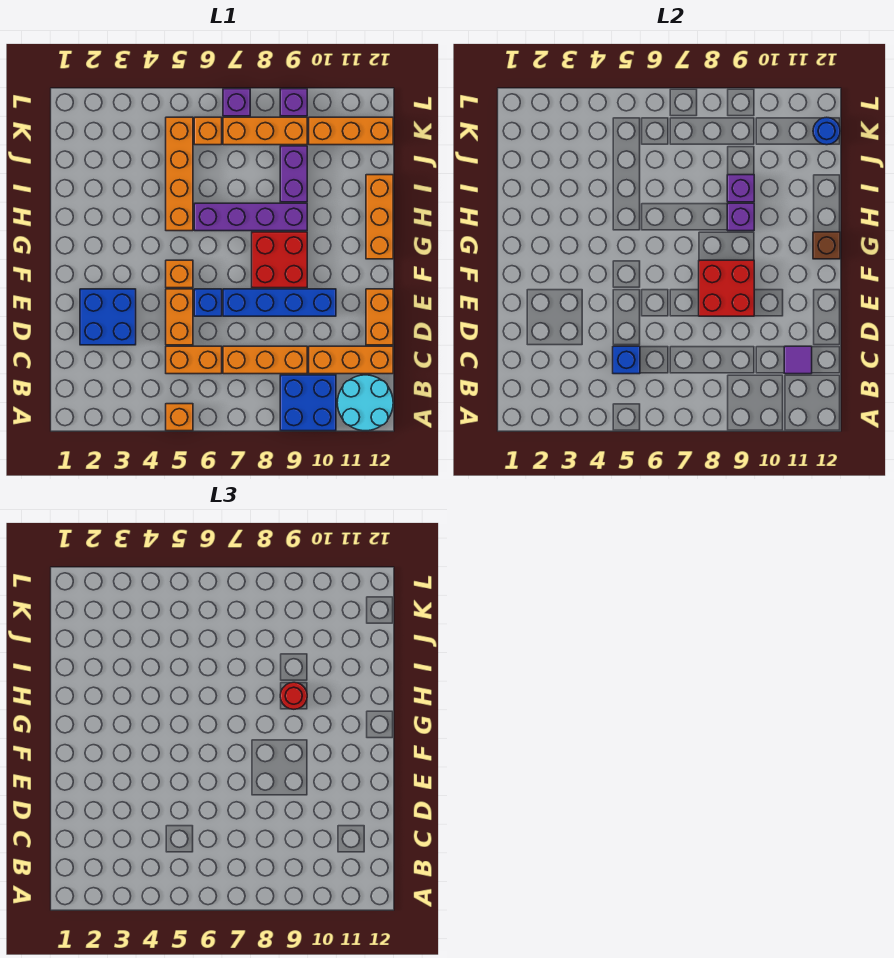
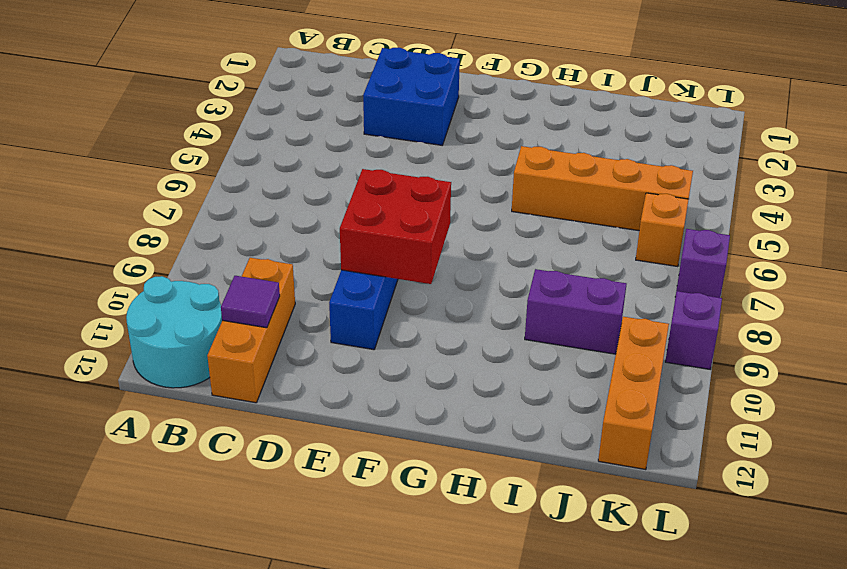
none -> orange 1x1 brick [166,404,193,431]
none -> blue 2x2 brick [280,375,336,431]
none -> orange 1x2 brick [166,346,222,374]
none -> orange 1x3 brick [223,346,307,374]

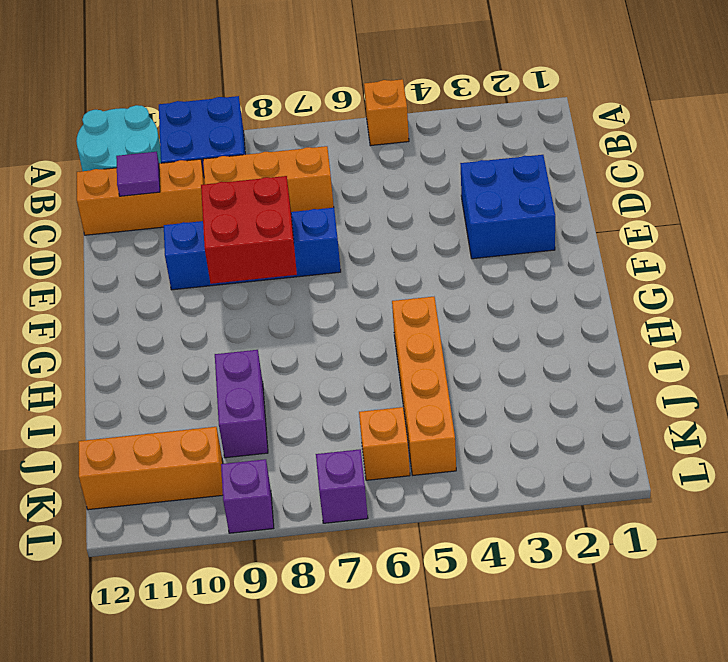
none -> orange 1x2 brick [166,346,222,374]
none -> orange 1x2 brick [166,289,193,345]
none -> orange 1x2 brick [366,289,393,345]
none -> blue 1x1 brick [194,289,222,316]

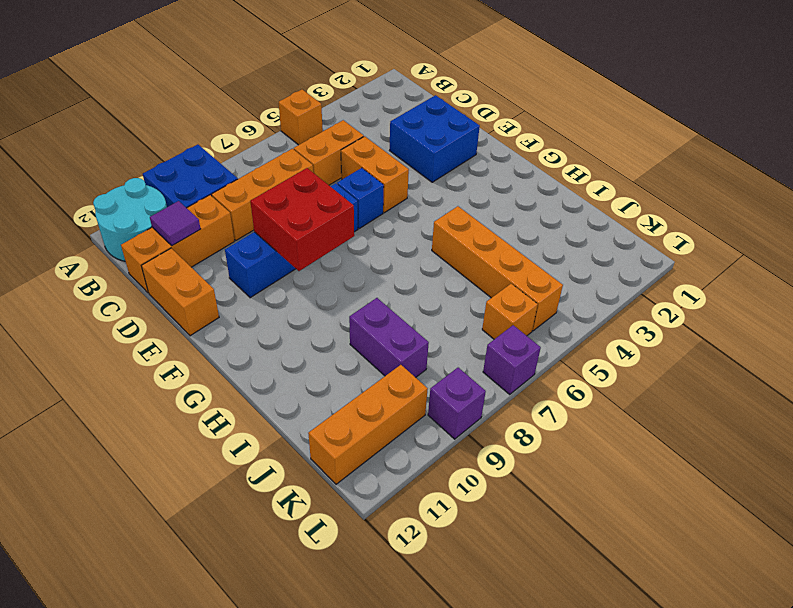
none -> orange 1x1 brick [166,260,193,288]
none -> red 2x2 brick [252,232,307,288]
none -> orange 1x3 brick [366,175,393,259]
none -> purple 1x4 brick [194,203,307,231]

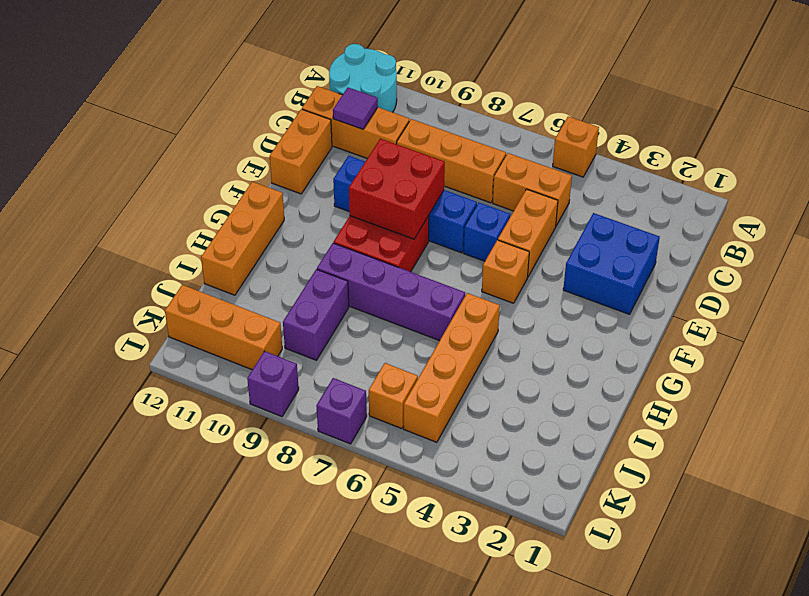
none -> blue 2x2 brick [280,375,336,431]
none -> orange 1x3 brick [223,117,307,145]
none -> blue 1x1 brick [613,346,640,374]
none -> brown 1x1 brick [813,232,840,259]

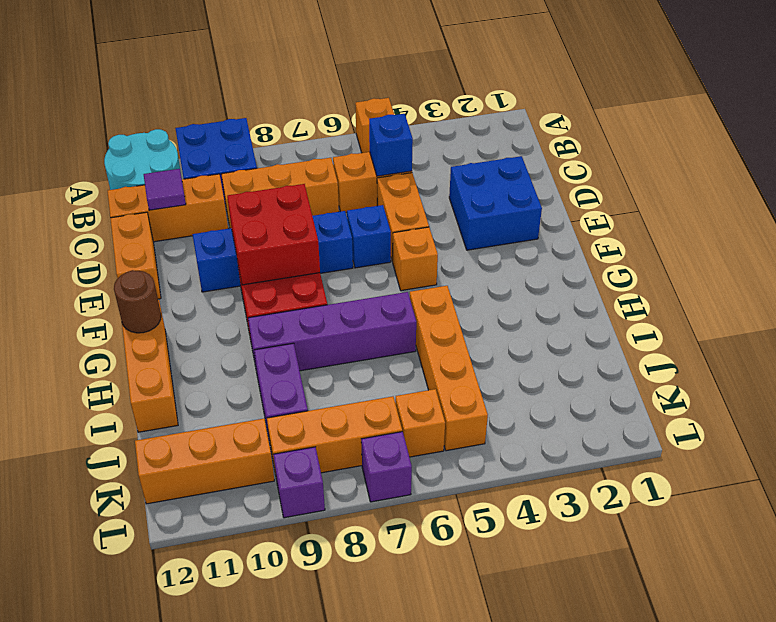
brown 1x1 round brick [114,270,161,333] -> brown 1x1 brick [813,232,840,259]
none -> purple 1x1 brick [727,203,754,231]
none -> purple 1x1 brick [727,175,754,202]
none -> blue 1x1 round brick [813,117,840,145]
none -> red 1x1 round brick [280,682,307,709]

